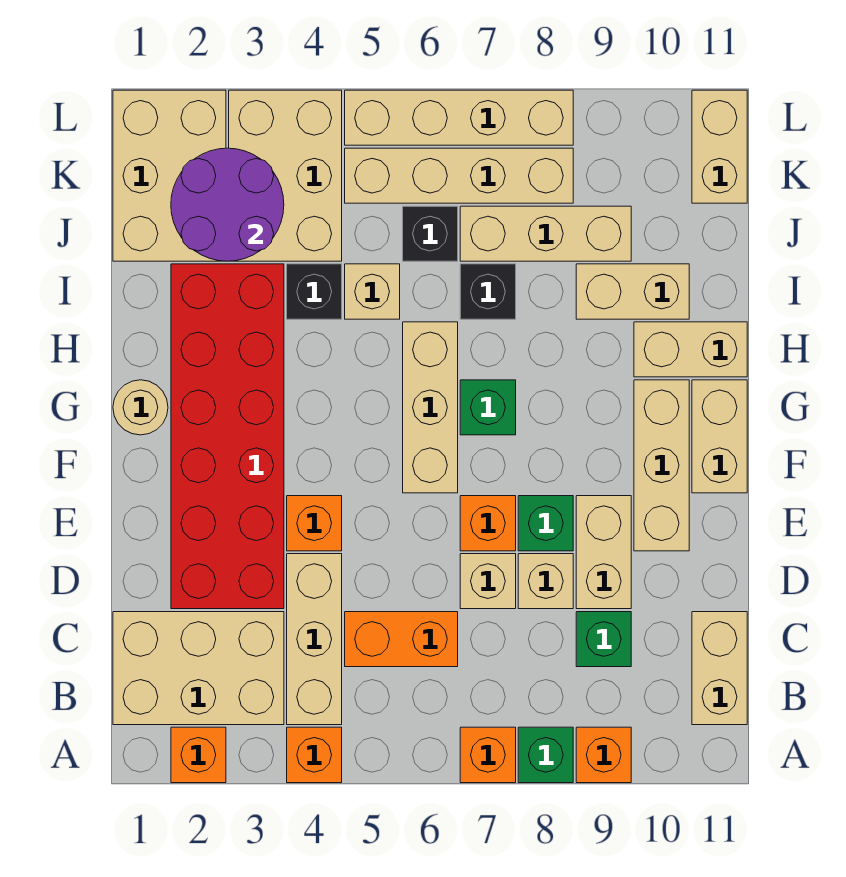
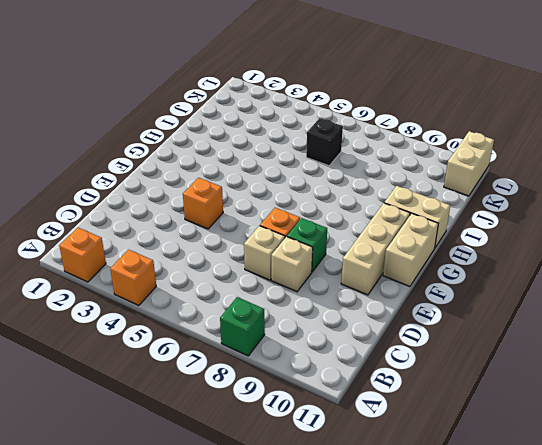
none -> orange 1x1 brick [460,727,516,783]
none -> orange 1x1 brick [576,727,631,783]
none -> tan 2x3 brick [113,612,284,725]
none -> tan 1x3 brick [287,554,342,725]

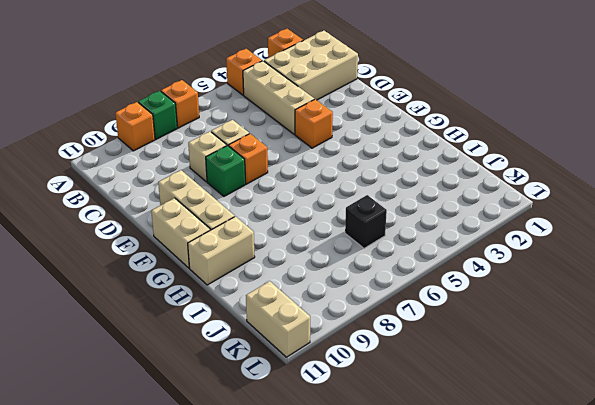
none -> tan 1x2 brick [692,612,747,725]
none -> orange 1x2 brick [345,612,458,667]
none -> green 1x1 brick [576,612,631,667]
none -> red 2x6 brick [171,264,284,609]

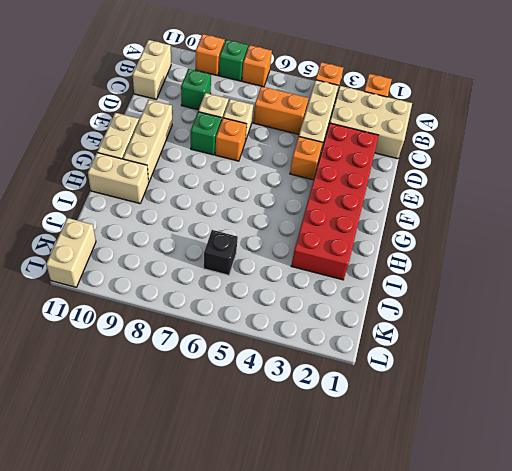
none -> tan 1x2 brick [576,496,631,609]
none -> tan 1x3 brick [403,322,458,493]
none -> tan 1x1 round brick [113,380,168,435]
none -> green 1x1 brick [460,380,516,435]

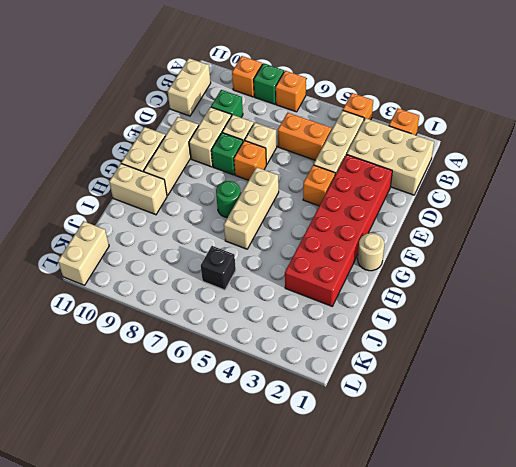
green 1x1 round brick [216,181,241,218] -> green 1x1 brick [460,380,516,435]
none -> black 1x1 brick [287,264,342,319]
none -> tan 1x1 brick [345,264,400,319]
none -> black 1x1 brick [460,264,516,319]
none -> tan 1x2 brick [576,264,689,319]

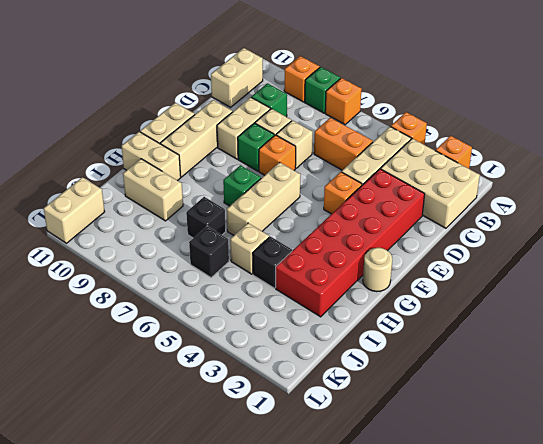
none -> tan 2x3 brick [113,90,226,261]
none -> tan 2x3 brick [229,90,342,261]
none -> tan 1x3 brick [460,206,631,261]
none -> tan 1x4 brick [345,148,573,203]

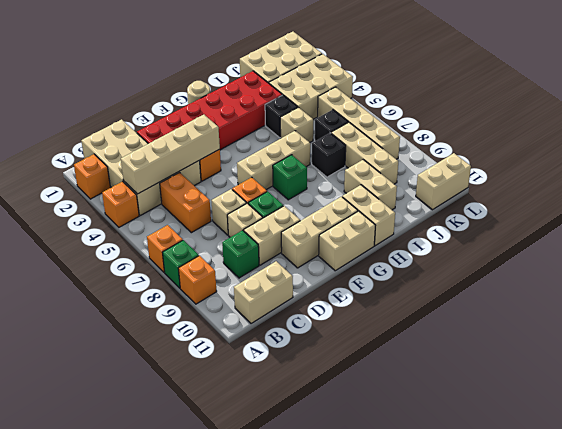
tan 1x4 brick [121,115,220,194] -> tan 1x4 brick turned to [345,90,573,145]
none -> purple 2x2 round brick [171,148,284,261]

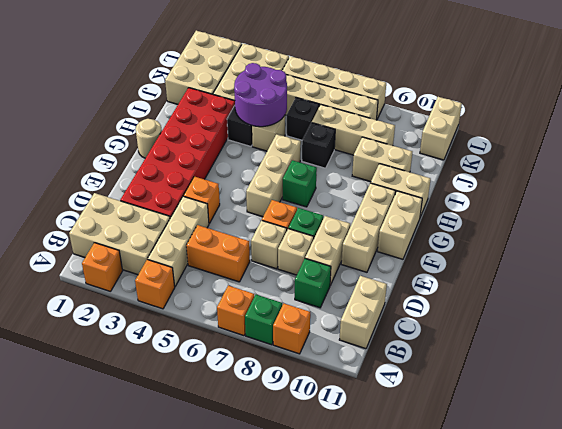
purple 2x2 round brick [234,63,287,127] -> purple 2x2 round brick moved to [171,148,284,261]

